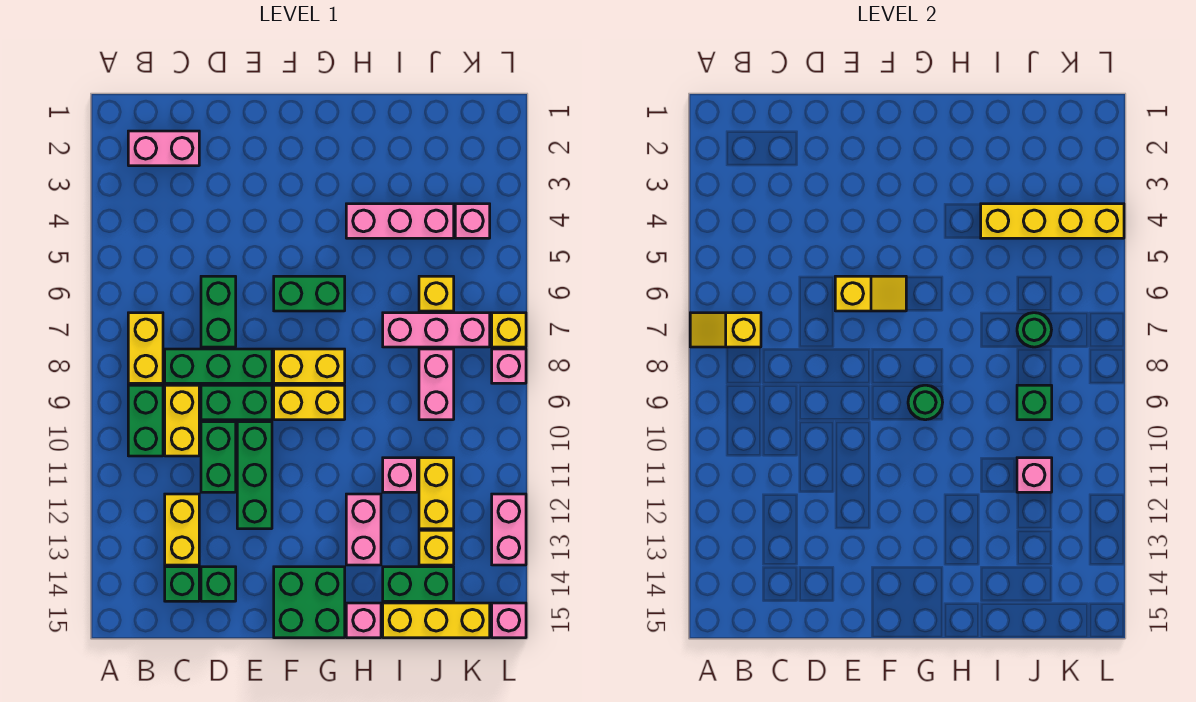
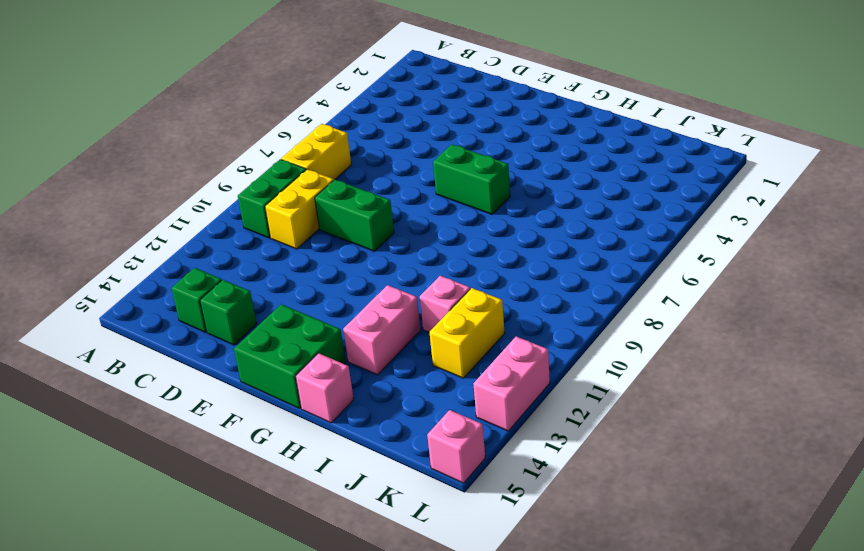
none -> pink 1x2 brick [128,131,199,166]
none -> green 1x3 brick [165,349,272,383]
none -> yellow 1x2 brick [165,494,199,565]
none -> green 1x2 brick [201,276,236,347]

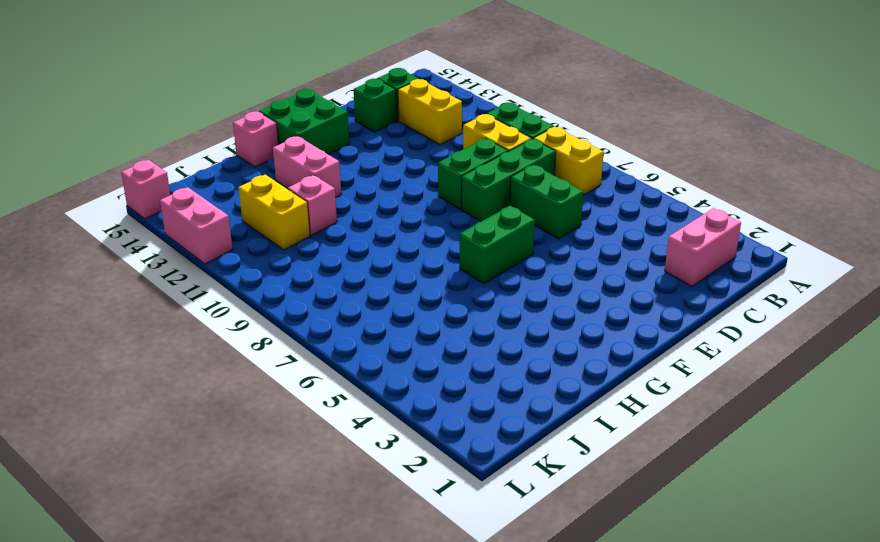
none -> green 1x2 brick [201,422,236,492]
none -> green 1x3 brick [237,422,272,529]
none -> yellow 1x2 brick [274,349,345,383]
none -> yellow 1x2 brick [274,385,345,420]

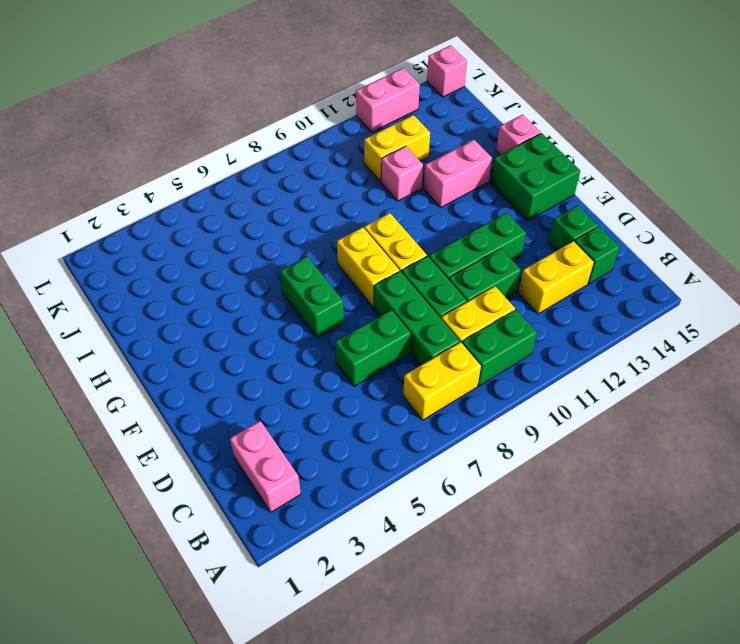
none -> pink 1x3 brick [346,204,454,238]
none -> pink 1x3 brick [383,313,490,347]
none -> green 1x2 brick [383,567,454,601]
none -> yellow 1x3 brick [383,603,490,638]

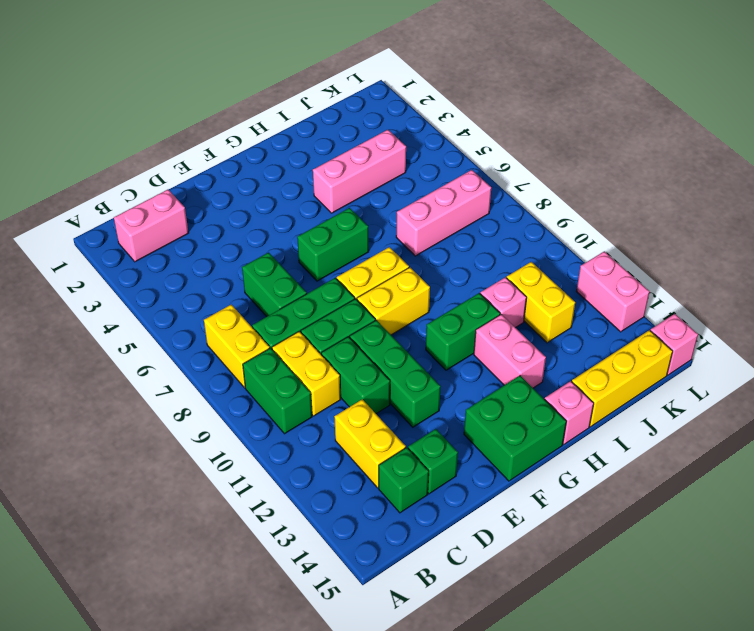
green 1x2 brick [426,293,500,370] -> green 1x2 brick moved to [383,567,454,601]
none -> yellow 1x1 brick [419,276,454,311]
none -> pink 1x2 brick [419,349,454,420]
none -> yellow 1x1 brick [419,530,454,565]
none -> pink 1x1 brick [455,204,490,238]

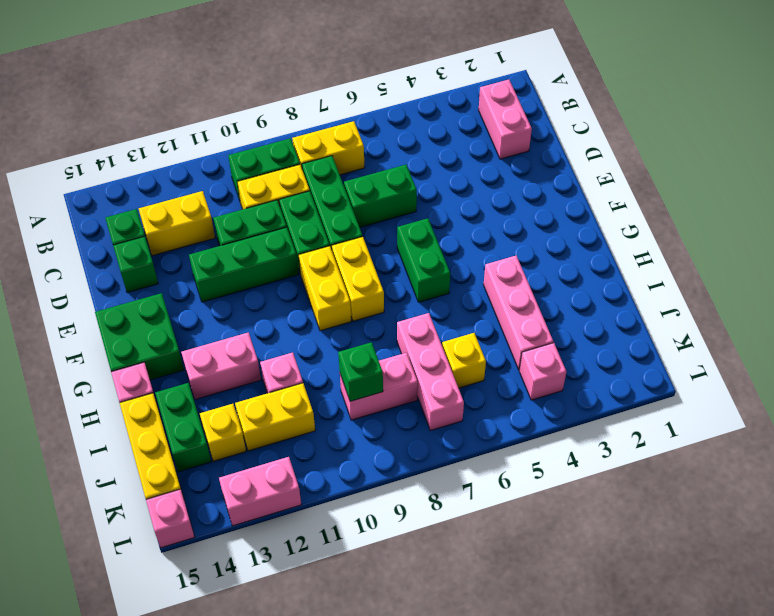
none -> yellow 1x1 brick [492,313,526,347]
none -> pink 1x1 brick [492,349,526,383]
none -> yellow 1x2 slope [690,313,761,347]
none -> yellow 1x2 slope [835,276,906,311]

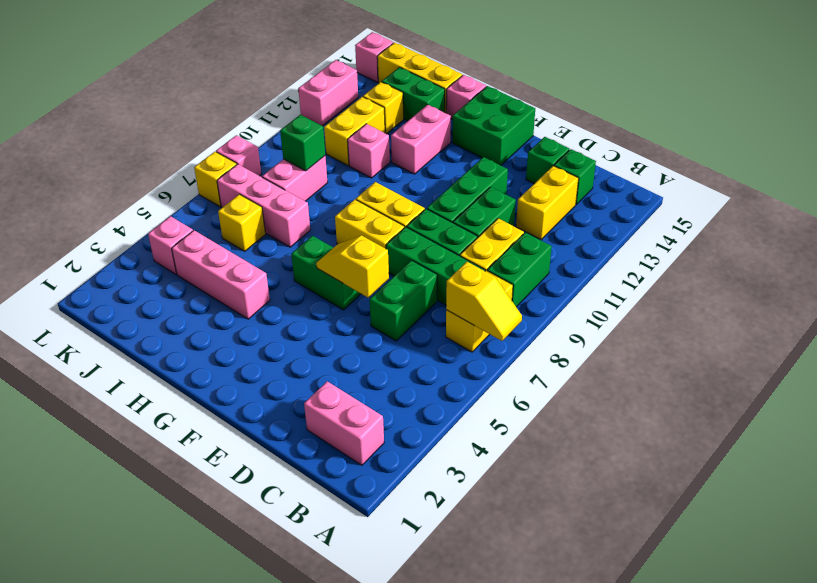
none -> green 1x1 round brick [908,385,943,420]
none -> yellow 1x4 brick [981,204,1124,238]
none -> green 1x1 round brick [1017,313,1051,347]
none -> pink 1x1 brick [1017,458,1052,492]

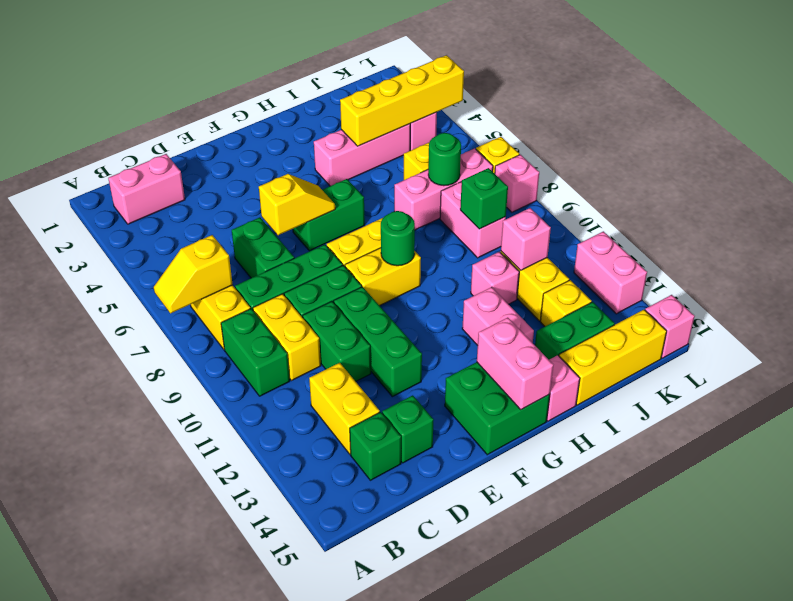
pink 1x2 brick [477,318,553,410] -> none

